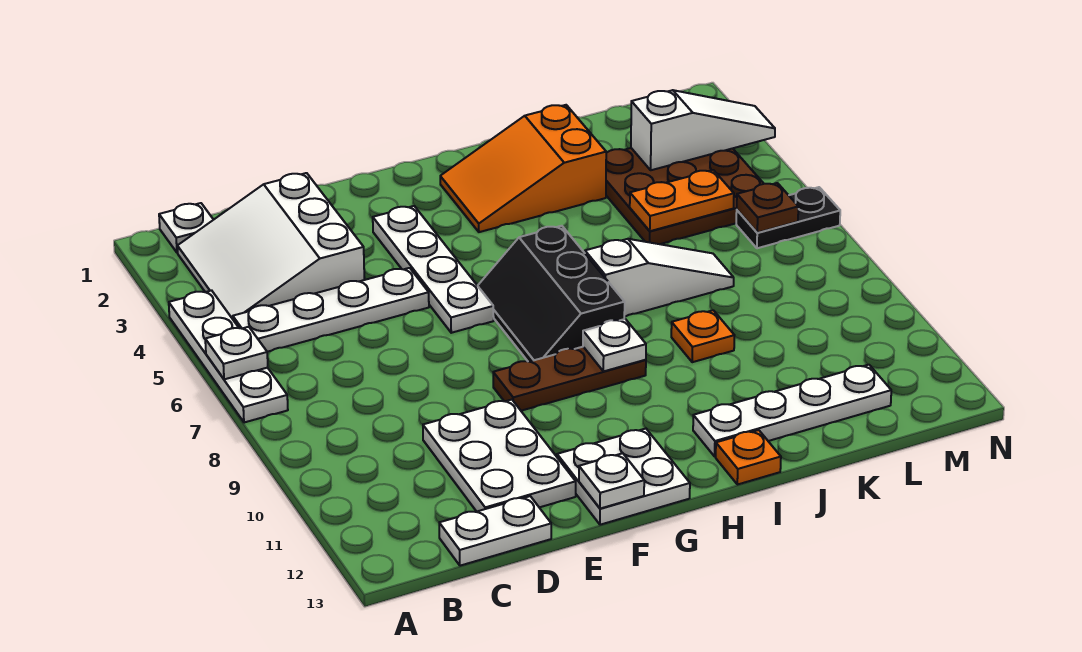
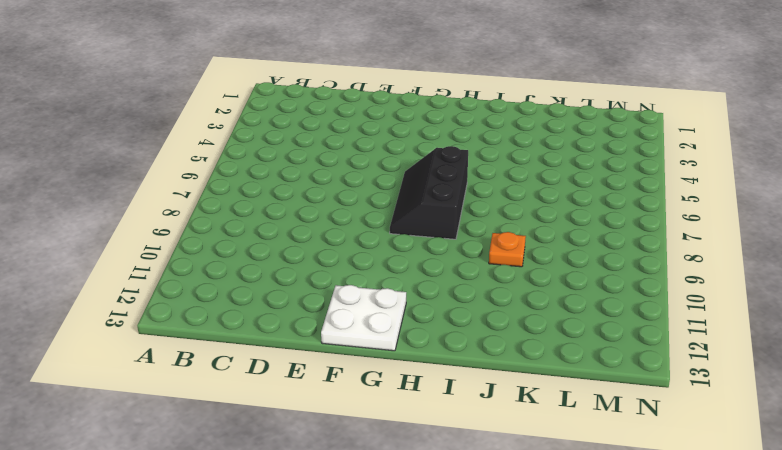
none -> white 1x4 plate [169,290,288,423]
none -> white 1x1 plate [159,203,213,253]
none -> white 3x3 slope [177,173,364,319]

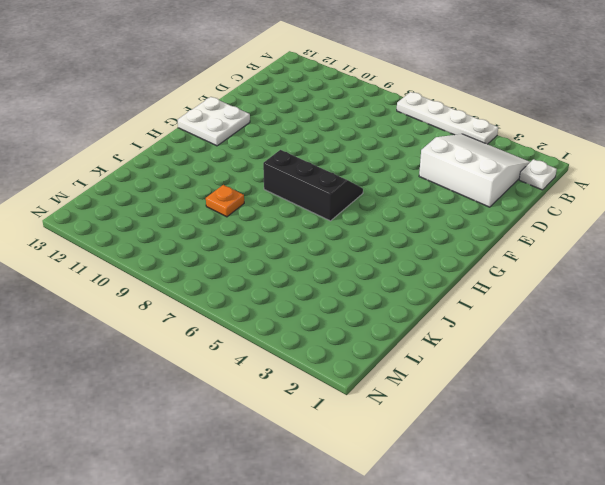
none -> white 1x4 plate [233,268,429,352]
none -> white 1x2 plate [439,496,551,566]
none -> white 2x3 plate [423,400,576,512]

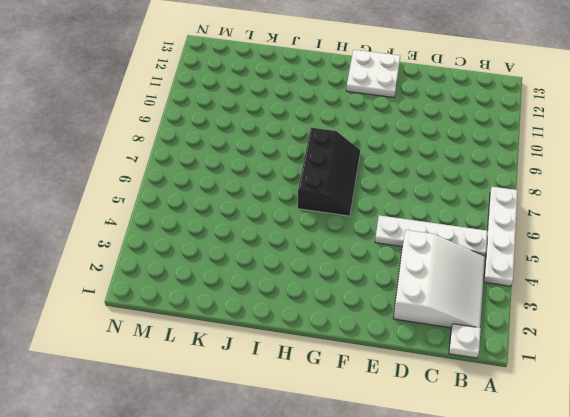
none -> white 1x2 plate [439,496,551,566]
none -> white 2x3 plate [423,400,576,512]
none -> white 1x4 plate [373,206,494,333]

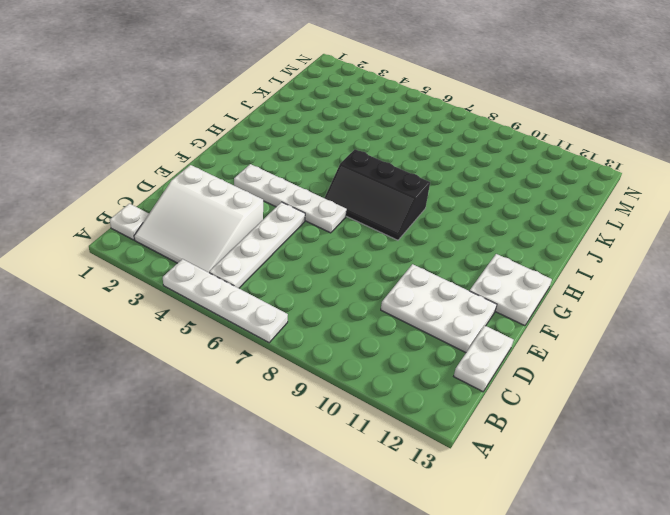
none -> brown 1x3 plate [493,347,646,411]
none -> orange 2x3 slope [440,105,606,232]
none -> white 1x3 slope [585,239,734,317]

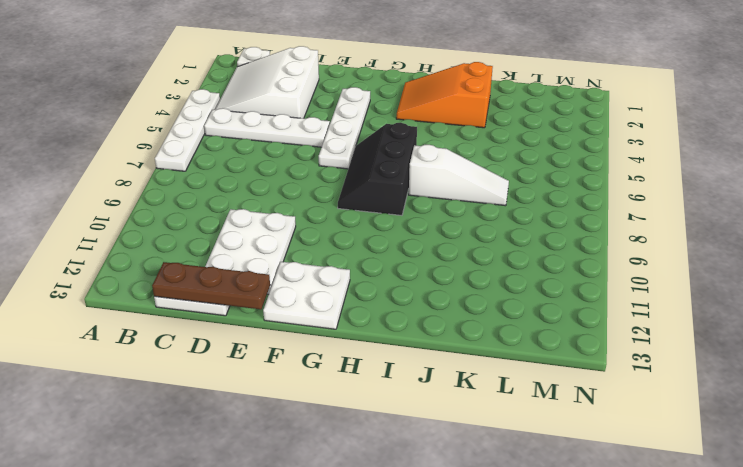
brown 1x3 plate [152,262,270,309] -> brown 1x3 plate moved to [493,347,646,411]
none -> white 1x4 plate [693,365,891,456]
none -> orange 1x1 plate [716,430,781,485]
none -> orange 1x1 plate [671,310,734,362]

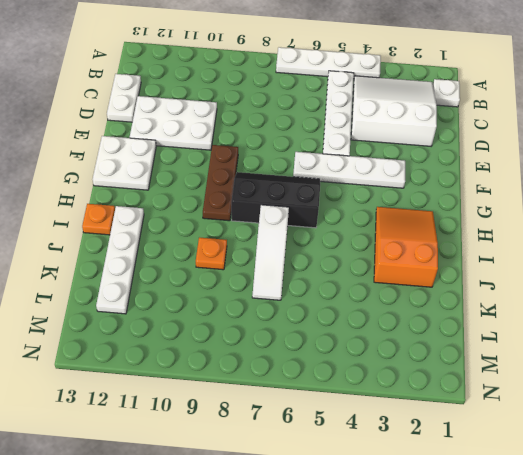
none -> brown 3x3 plate [606,148,764,244]
none -> black 1x2 plate [736,187,840,248]
none -> white 1x1 plate [205,327,268,379]

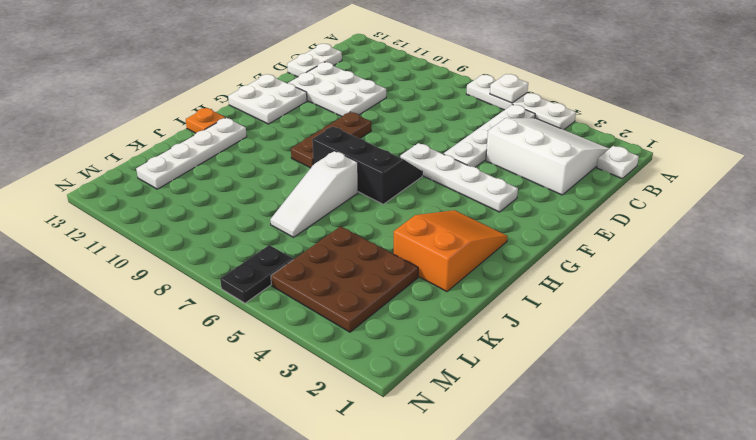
none -> orange 1x1 plate [671,310,734,362]
none -> white 1x1 plate [579,453,644,509]
none -> white 1x1 plate [583,319,646,371]

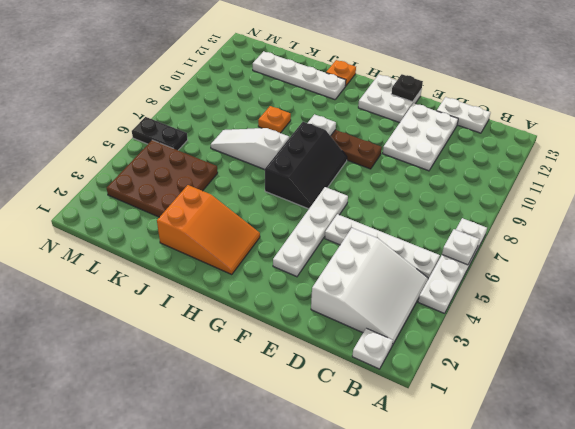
black 1x1 plate [391,74,423,102] -> white 1x1 plate [579,453,644,509]
none -> orange 1x2 plate [630,170,734,231]
none -> white 1x3 slope [631,90,775,170]
none -> brown 1x1 plate [737,183,798,233]

